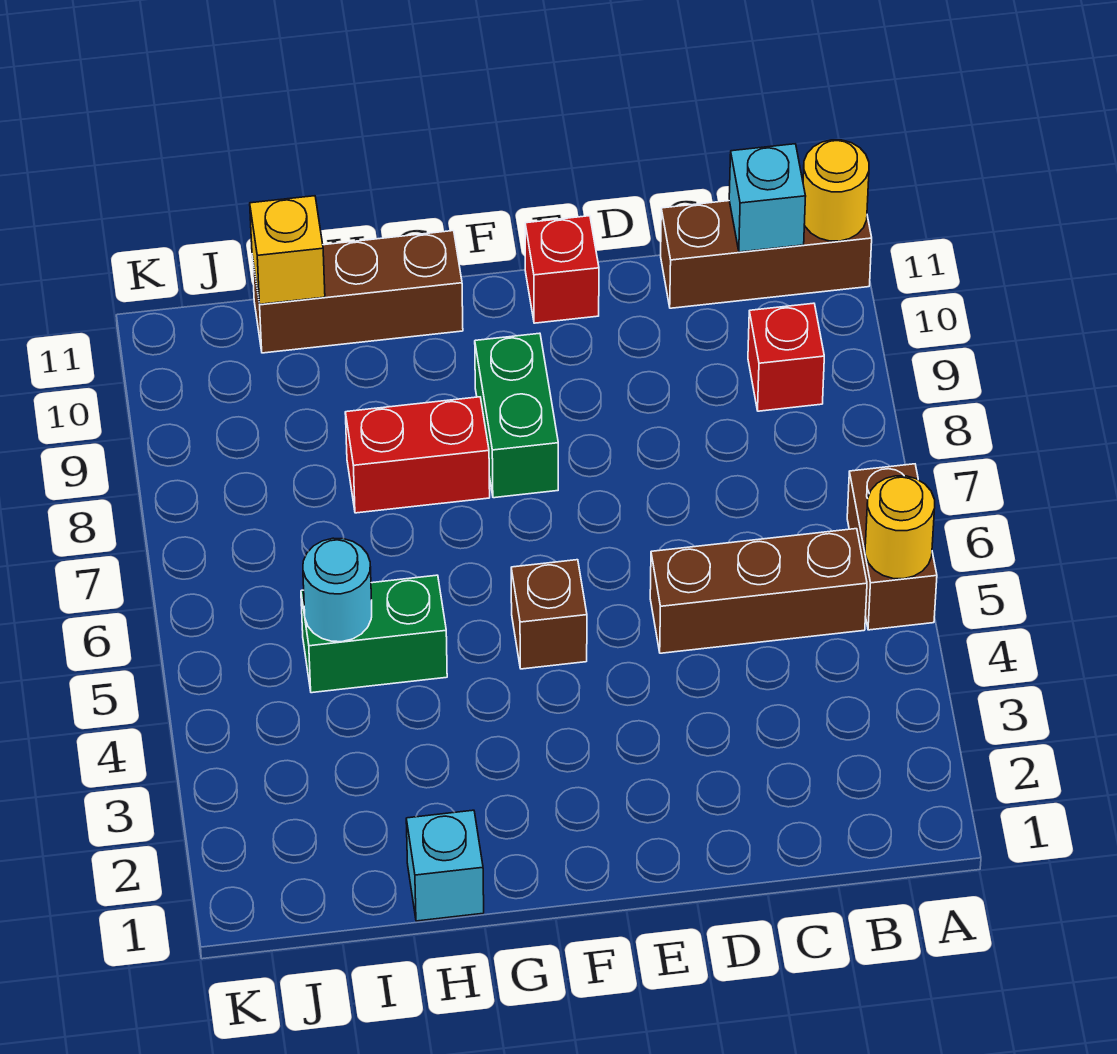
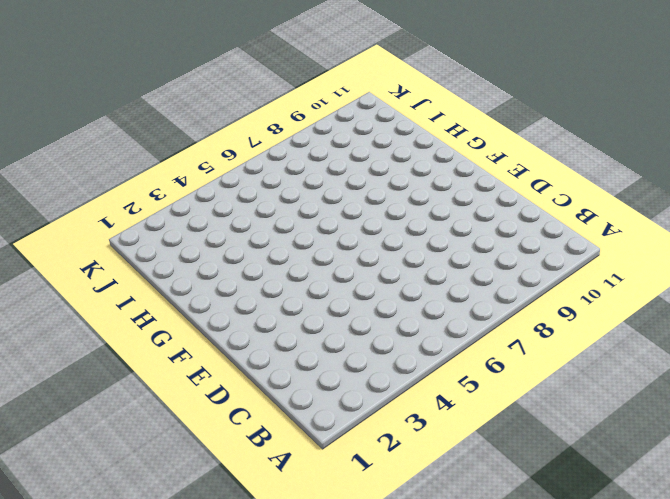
none -> brown 1x2 brick [847,464,937,630]
none -> brown 1x3 brick [661,201,872,308]
none -> brown 1x3 brick [650,529,867,653]

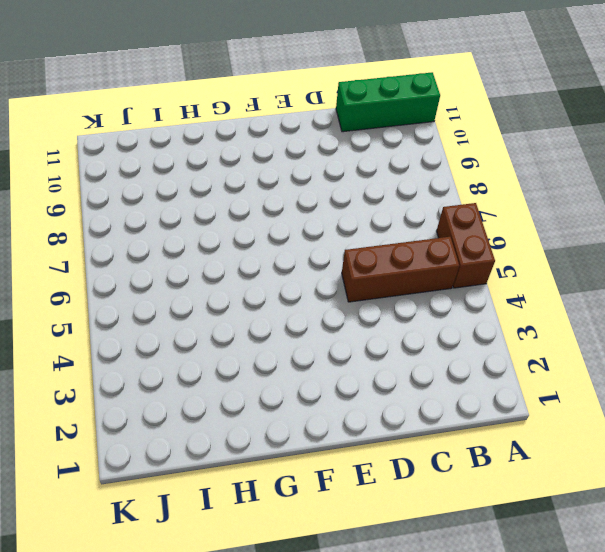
green 1x3 brick [336,72,440,132] -> brown 1x3 brick [661,201,872,308]
none -> red 1x1 brick [748,303,824,411]
none -> red 1x1 brick [525,216,599,323]
none -> brown 1x1 brick [511,560,587,669]

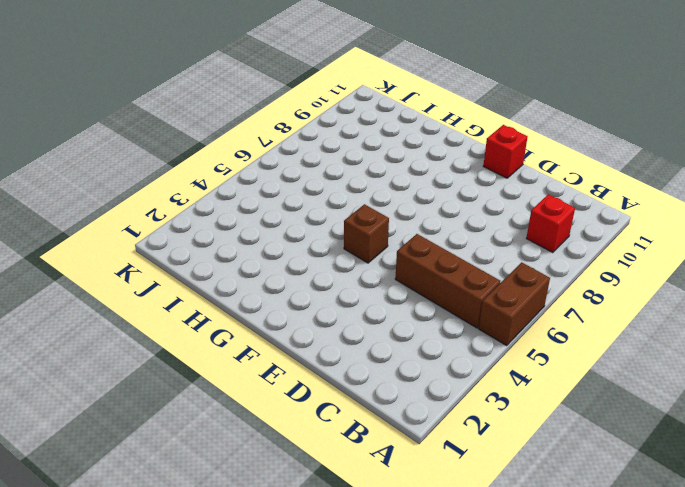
none -> brown 1x3 brick [661,201,872,308]
none -> green 1x2 brick [475,333,558,498]
none -> red 1x2 brick [345,397,490,513]

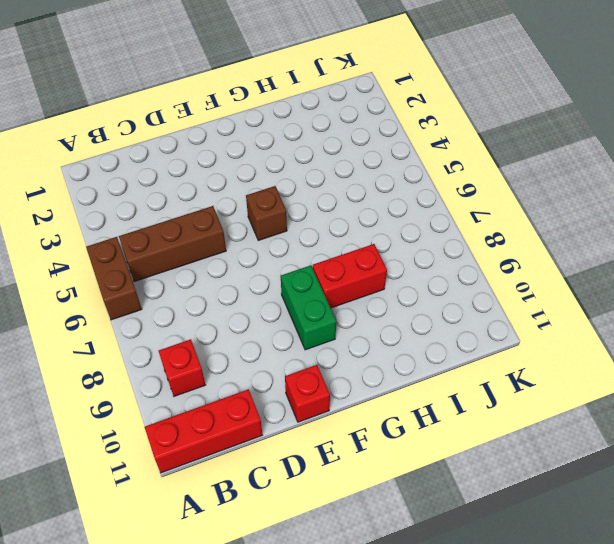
red 1x3 brick [145,389,262,473] -> brown 1x3 brick [661,201,872,308]
none -> brown 1x3 brick [252,231,463,353]
none -> cyan 1x1 brick [406,810,484,921]
none -> green 1x2 brick [301,575,447,693]

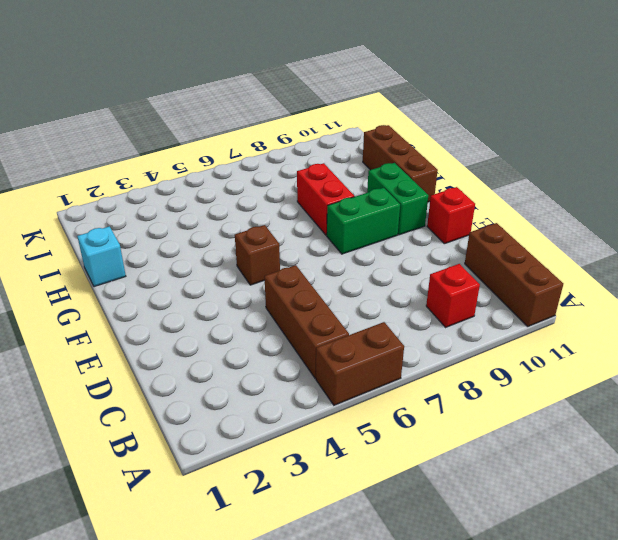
green 1x2 brick [367,163,428,235] -> green 1x2 brick moved to [301,575,447,693]
none -> yellow 1x1 round brick [865,476,935,579]
none -> yellow 1x1 round brick [803,140,869,241]
none -> cyan 1x1 brick [729,144,806,252]

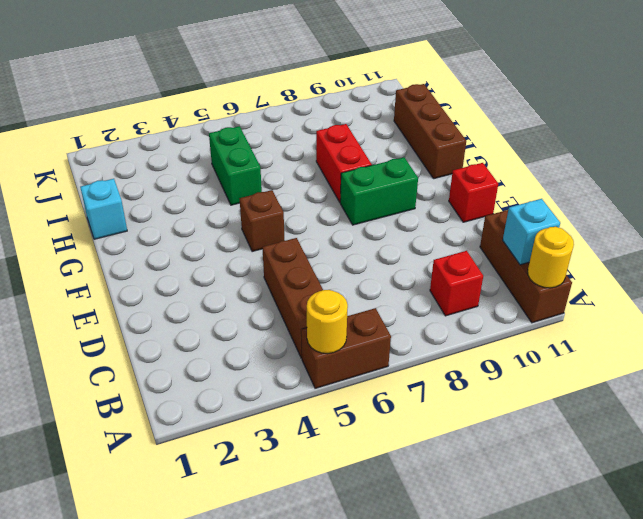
none -> cyan 1x1 round brick [303,538,372,642]
none -> yellow 1x1 brick [250,196,325,304]

